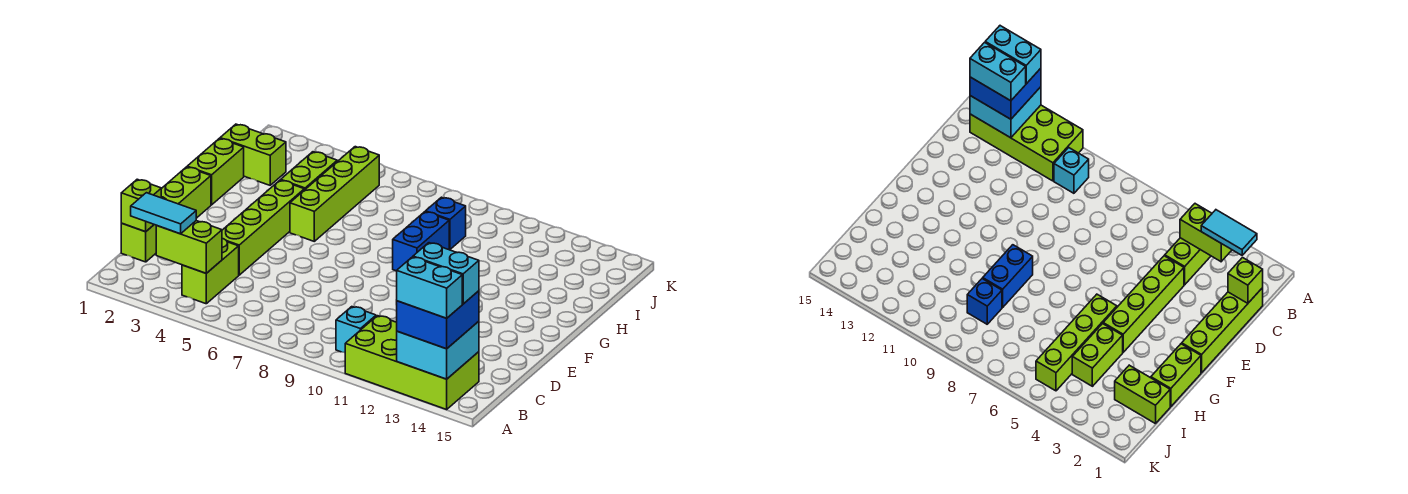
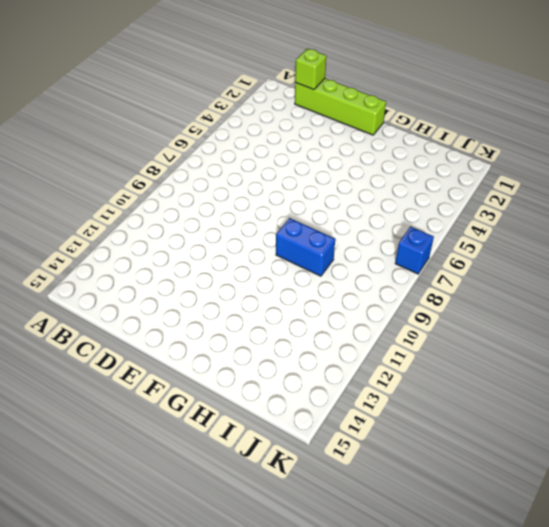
blue 1x1 brick [395,227,434,274] -> blue 1x1 brick moved to [426,197,466,250]
none -> lime 2x4 brick [345,316,479,409]
none -> lime 1x2 brick [182,239,239,304]
none -> cyan 1x1 brick [336,307,376,353]

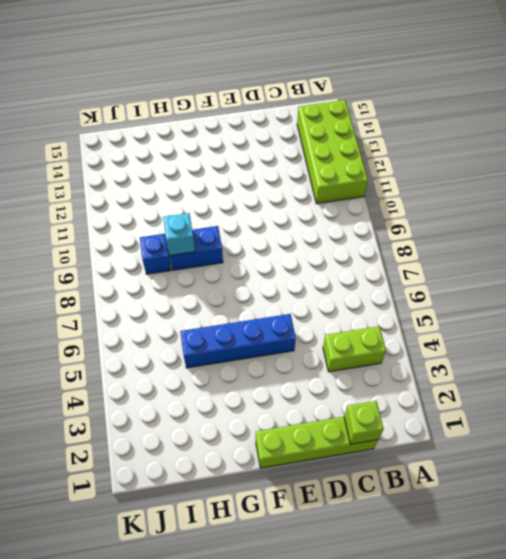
blue 1x4 brick [180,314,296,368] -> lime 1x4 brick [290,147,379,241]
cyan 1x1 brick [163,213,195,255] -> cyan 1x1 brick moved to [336,307,376,353]
none -> lime 1x4 brick [222,180,304,275]
none -> lime 1x2 brick [187,138,244,205]
none -> lime 1x2 brick [281,152,337,190]

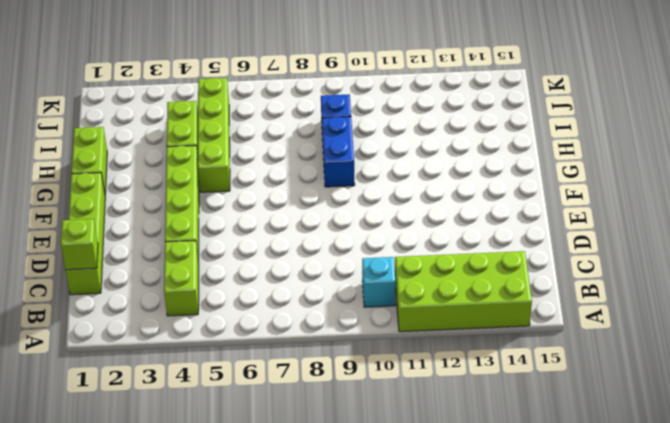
none -> lime 1x2 brick [220,124,286,185]
none -> cyan 2x2 brick [397,321,479,379]
none -> lime 1x2 brick [156,221,222,273]

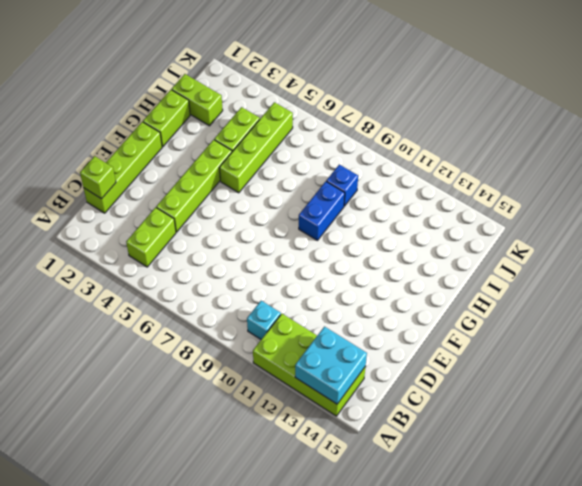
none -> lime 1x2 brick [156,221,222,273]
none -> blue 2x2 brick [397,291,479,349]
none -> cyan 1x2 tile [131,193,196,234]

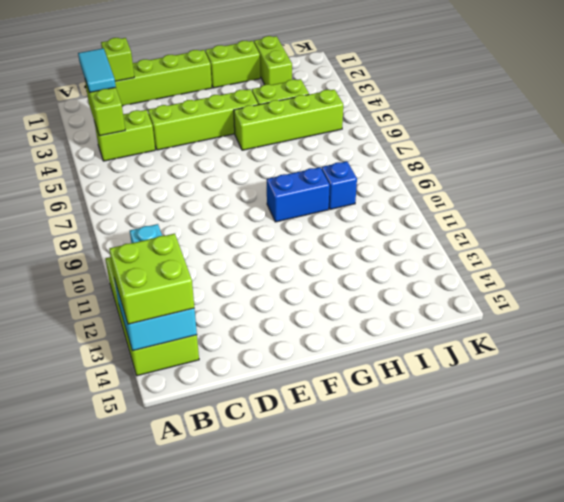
lime 2x2 brick [109,234,194,324] -> blue 2x2 brick [397,291,479,349]
none -> cyan 1x2 brick [397,257,462,318]
none -> cyan 1x2 brick [413,243,479,304]

